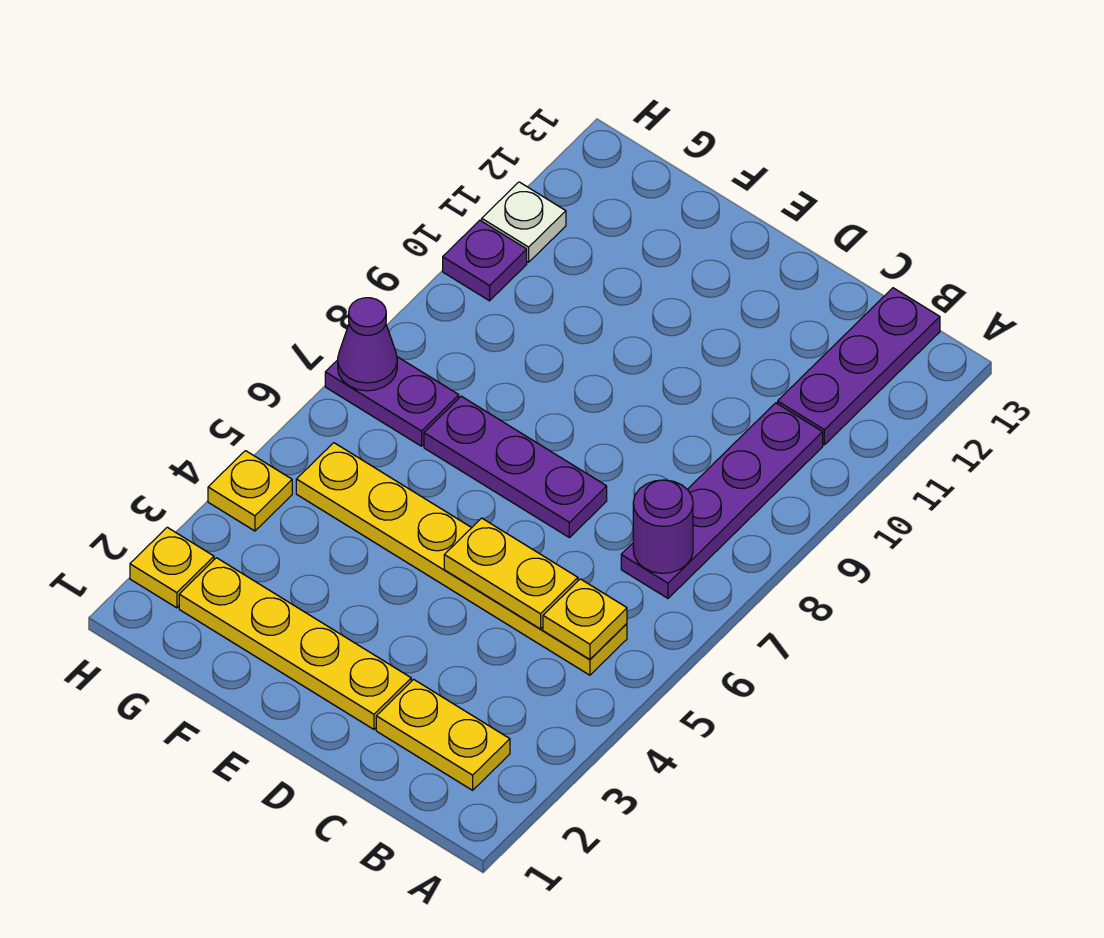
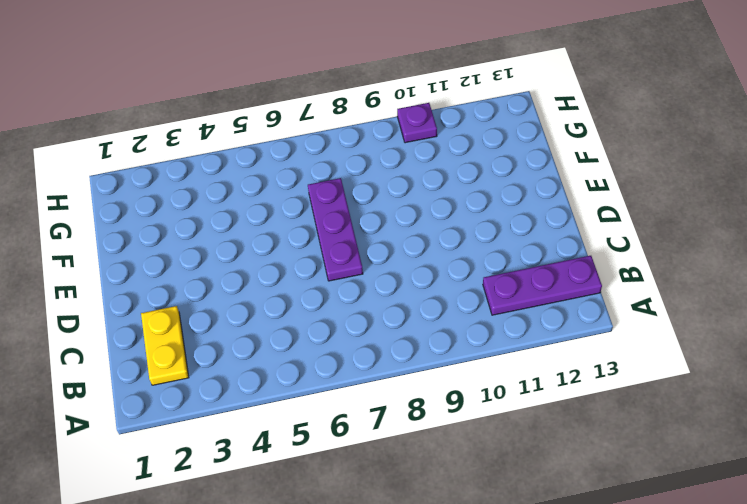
none -> yellow 1x6 plate [296,443,627,675]
none -> purple 1x4 plate [621,403,823,598]
none -> yellow 1x4 plate [179,558,411,729]

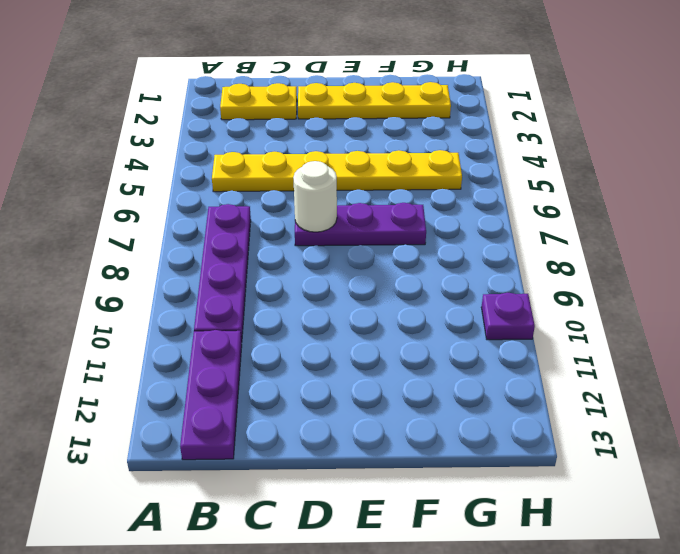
white 1x1 round brick [293,161,337,232] -> none
none -> purple 1x2 plate [325,357,459,446]
none -> yellow 1x1 plate [130,527,214,608]
none -> yellow 1x1 plate [208,451,292,531]

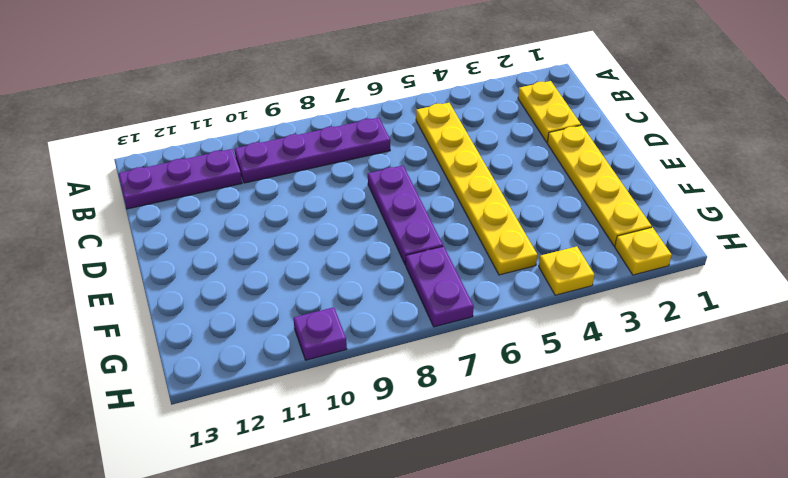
none -> white 1x1 plate [482,182,566,262]
none -> yellow 1x1 plate [543,579,627,659]
none -> purple 1x1 round brick [633,480,693,573]

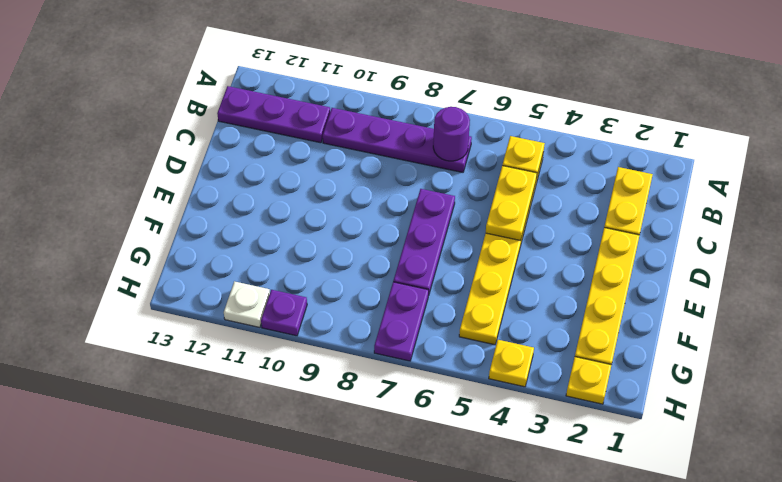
none -> purple 1x1 cone [338,298,397,391]

